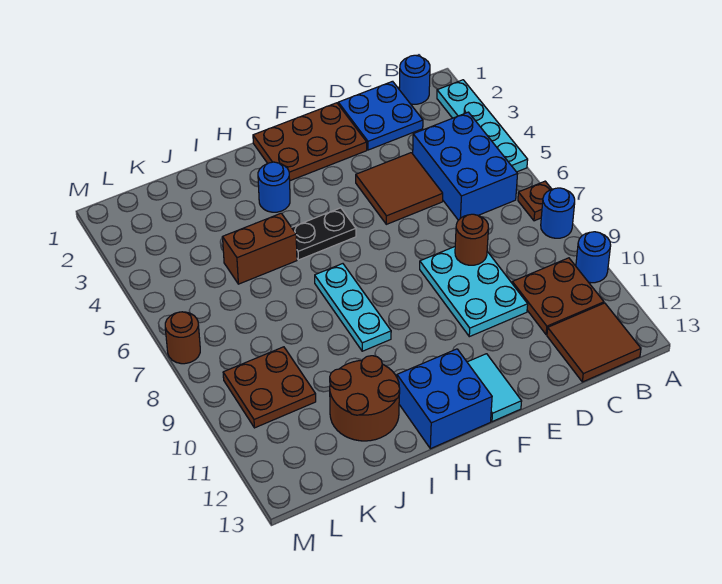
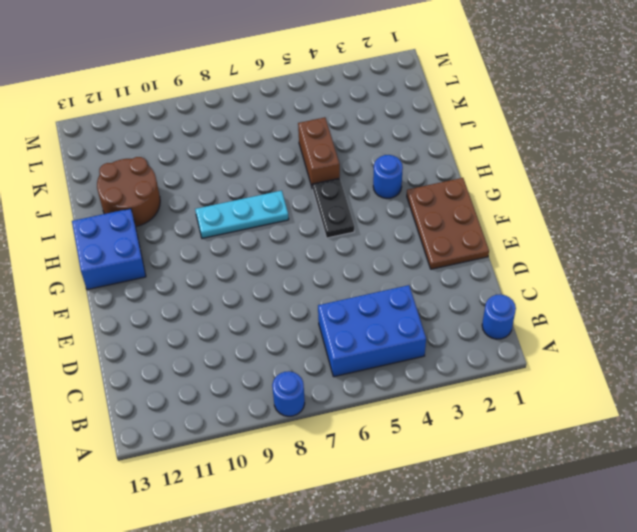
none -> cyan 1x4 plate [437,80,528,172]
none -> brown 1x1 plate [518,181,552,221]
none -> blue 1x1 round brick [576,232,611,283]

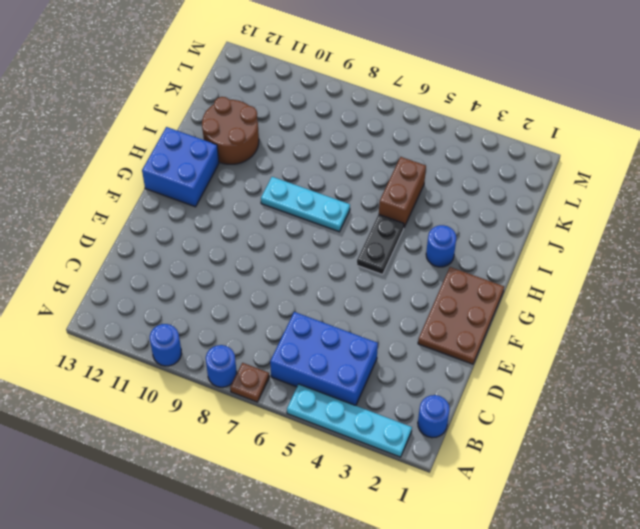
none -> brown 2x2 plate [512,258,604,335]
none -> brown 2x2 tile [547,303,641,382]
none -> blue 2x2 plate [338,81,423,150]

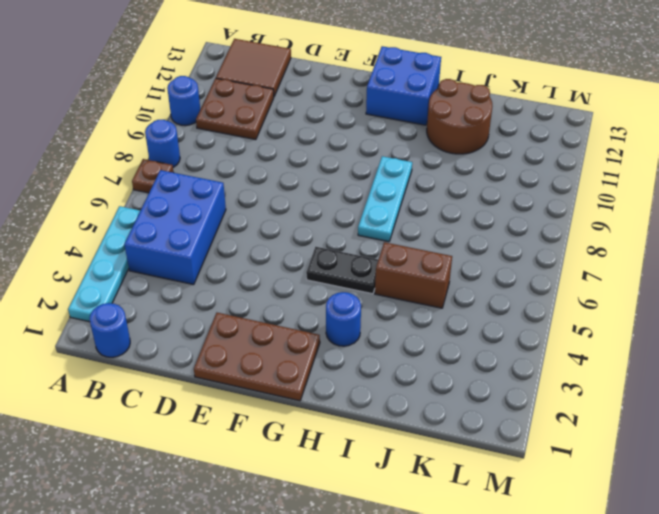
none -> blue 2x2 plate [338,81,423,150]
none -> brown 2x2 tile [356,153,443,224]
none -> cyan 2x3 plate [420,247,528,337]

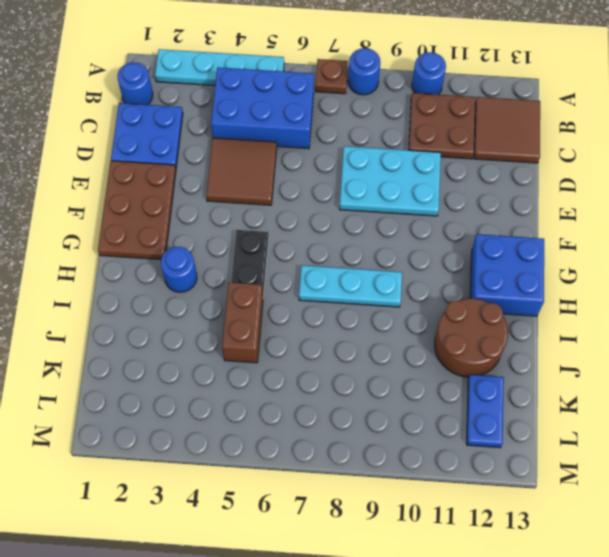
blue 1x2 plate [467,375,504,448] -> none
none -> cyan 1x2 tile [467,354,522,422]
none -> brown 2x2 plate [223,347,316,428]
none -> brown 1x1 round brick [165,312,200,364]

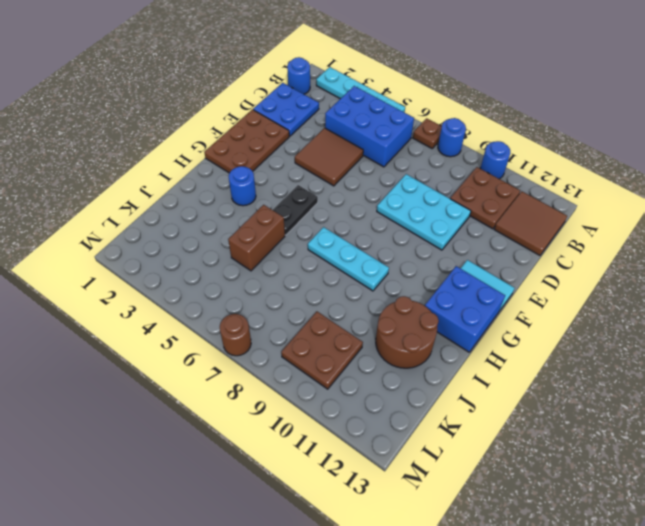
none -> brown 1x1 round brick [455,214,488,265]

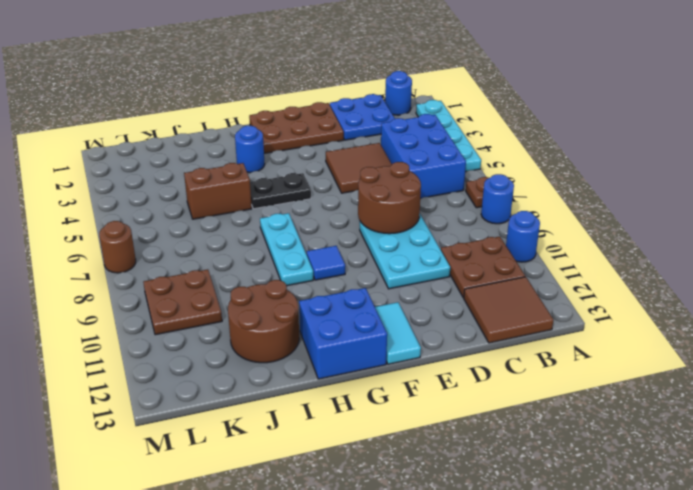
brown 2x2 round brick [358,162,421,234] -> brown 1x1 round brick [455,214,488,265]
blue 1x1 tile [307,246,345,280] -> none

